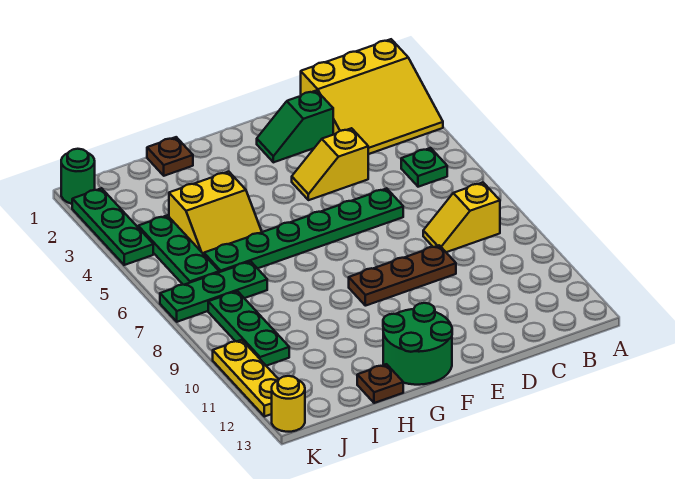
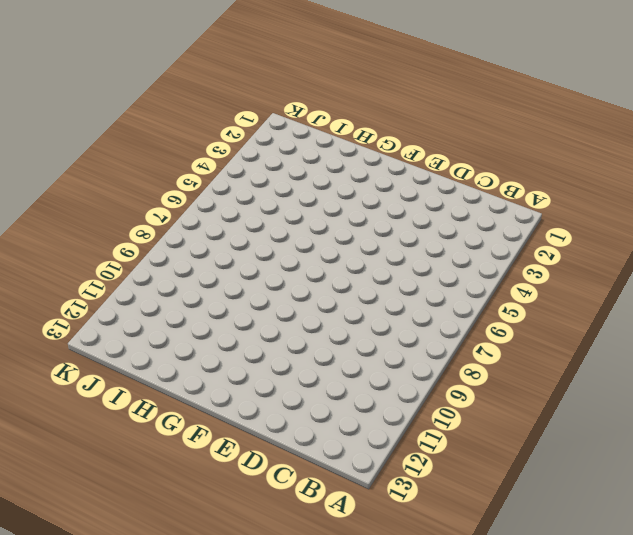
none -> yellow 3x3 slope [301,39,443,154]
none -> green 1x1 plate [401,148,447,187]
none -> yellow 1x2 slope [423,183,500,252]

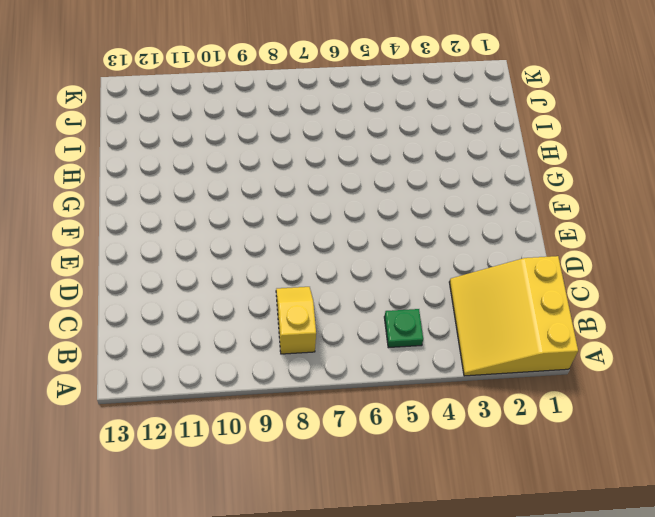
none -> green 1x2 slope [257,91,333,162]
none -> yellow 1x2 slope [292,128,368,200]
none -> green 1x6 plate [204,188,403,272]

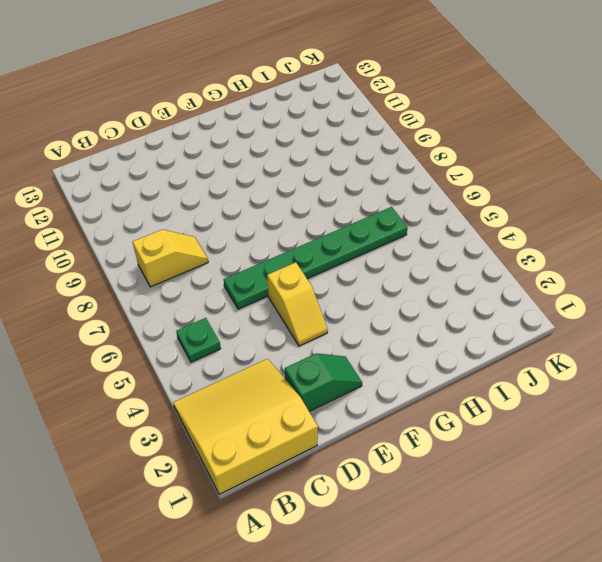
yellow 1x2 slope [267,262,328,346] -> yellow 1x2 slope turned to [292,128,368,200]
none -> brown 1x3 plate [349,245,456,306]
none -> green 2x2 round brick [383,303,452,385]
none -> brown 1x1 plate [147,137,193,176]

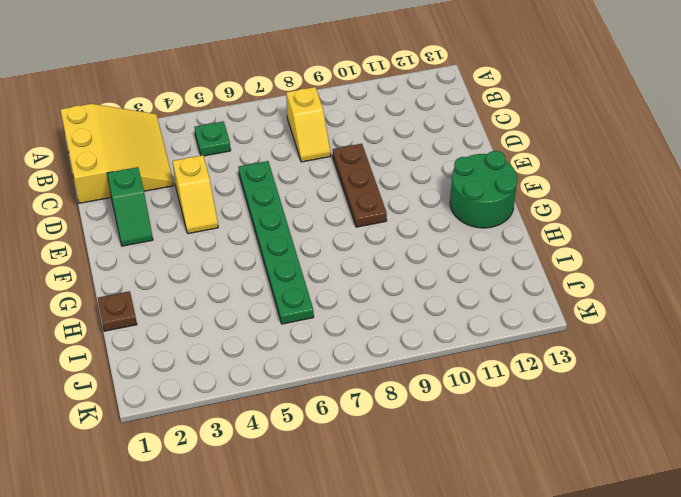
none -> yellow 2x2 slope [169,171,262,254]
none -> brown 1x1 plate [357,364,403,403]
none -> green 1x3 plate [160,261,267,322]

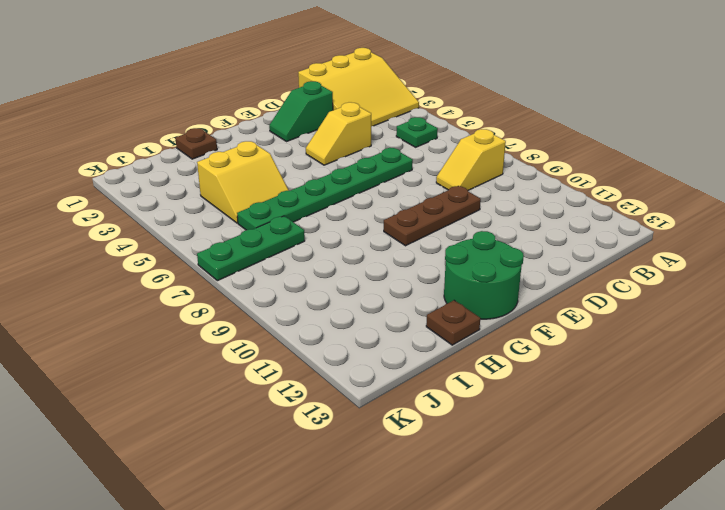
none -> green 1x3 plate [138,215,219,285]
none -> green 1x3 plate [208,291,289,366]
none -> green 1x1 round brick [61,149,95,204]

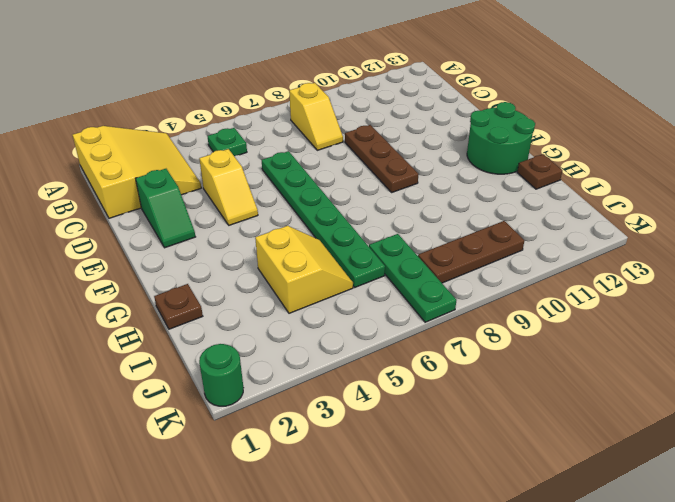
brown 1x3 plate [418,221,525,283] -> green 1x3 plate [208,291,289,366]
none -> green 1x3 plate [138,215,219,285]
none -> green 1x3 plate [72,188,153,265]
none -> yellow 1x3 plate [213,340,279,417]

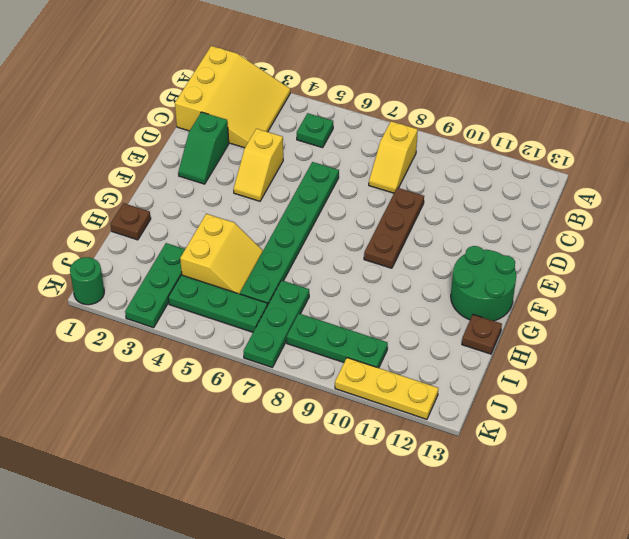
green 1x3 plate [125,243,185,328] -> green 1x3 plate turned to [72,188,153,265]
none -> yellow 1x1 round brick [272,376,305,432]

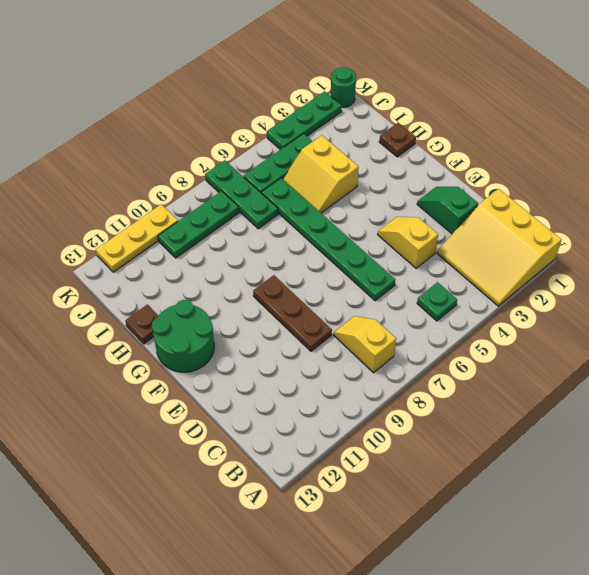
none -> yellow 1x1 round brick [272,376,305,432]

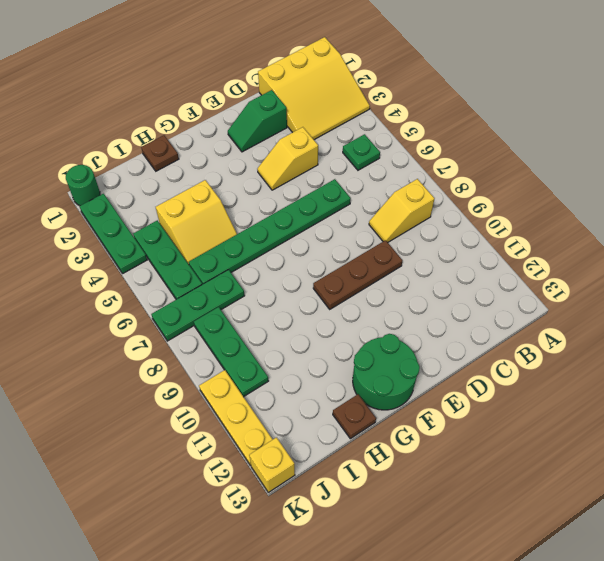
yellow 1x1 brick [249,437,295,492] -> yellow 1x1 round brick [272,376,305,432]

